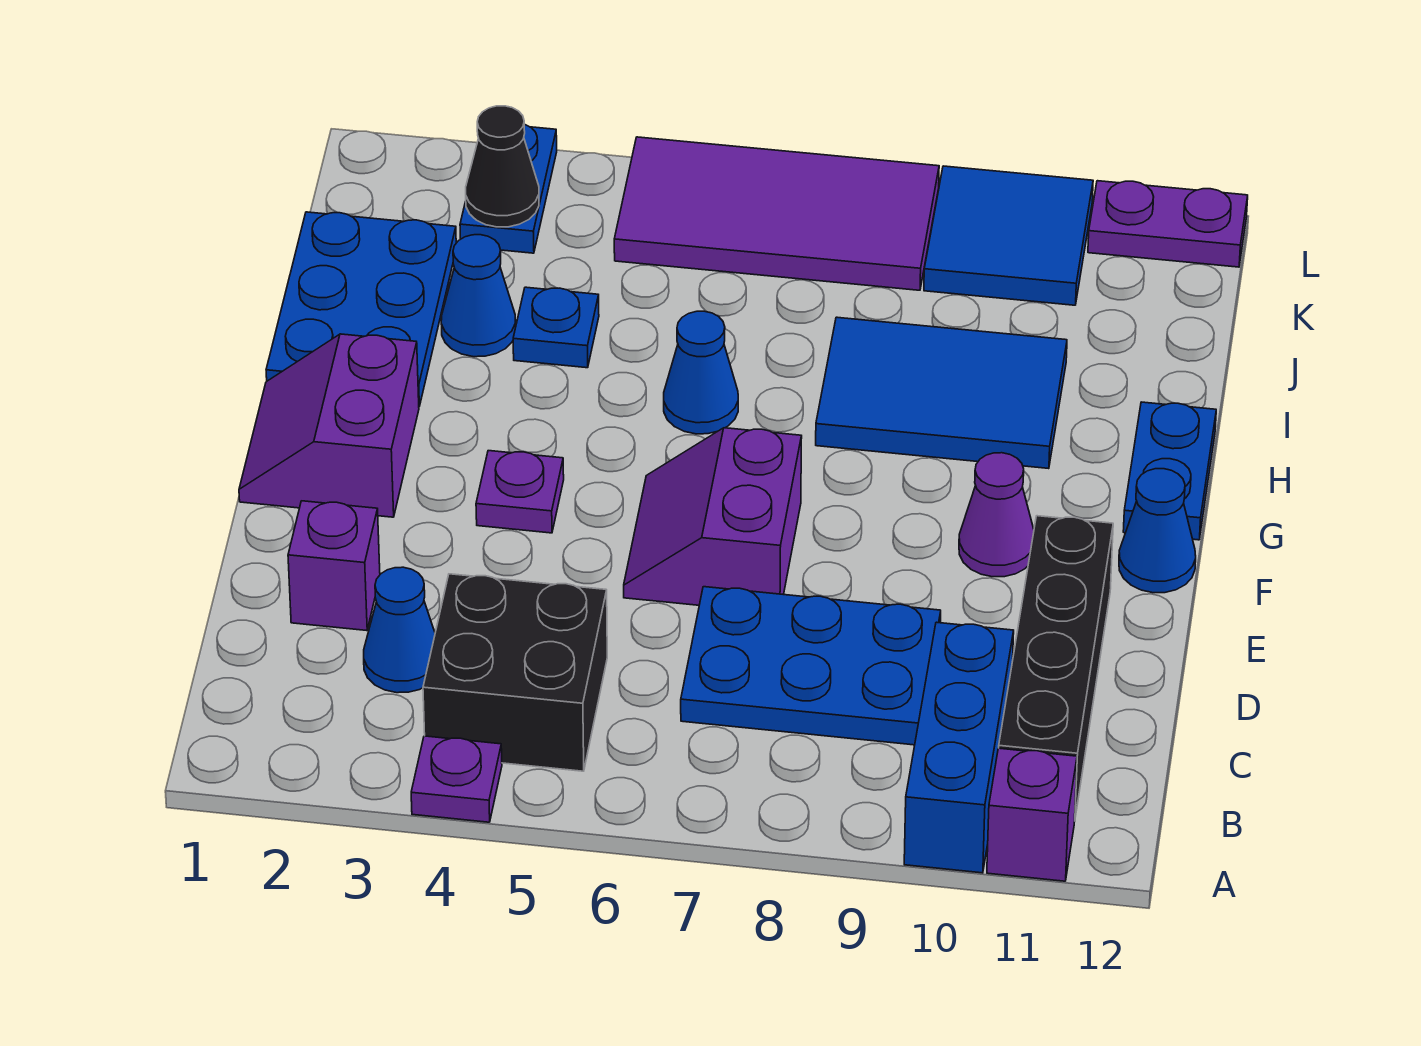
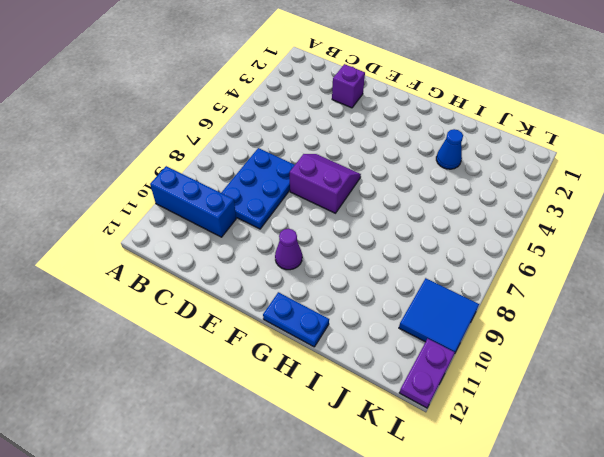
none -> purple 1x1 plate [411,736,502,822]
none -> purple 1x1 brick [987,748,1077,881]
none -> black 2x2 brick [423,574,607,771]

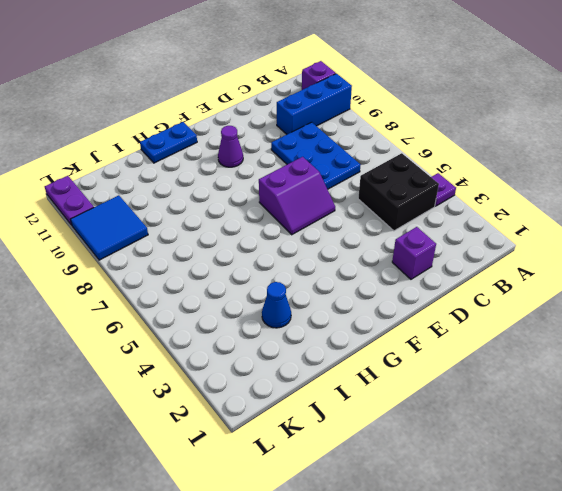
none -> black 1x4 brick [999,516,1113,817]
none -> blue 1x1 cone [364,567,435,693]
none -> purple 2x2 slope [239,334,419,517]

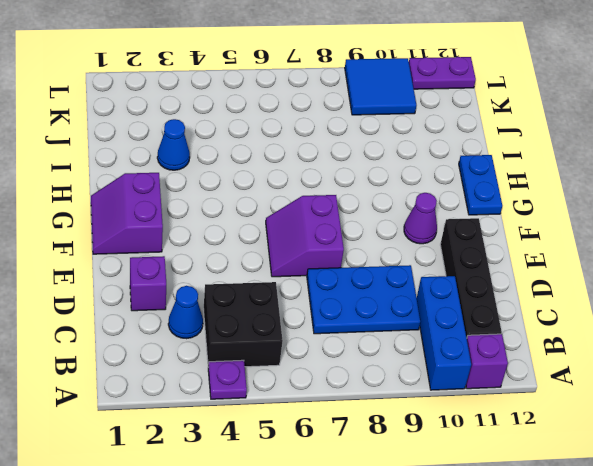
none -> purple 1x1 plate [476,451,564,533]
none -> blue 1x1 cone [1119,469,1196,593]
none -> blue 2x3 plate [266,212,456,406]

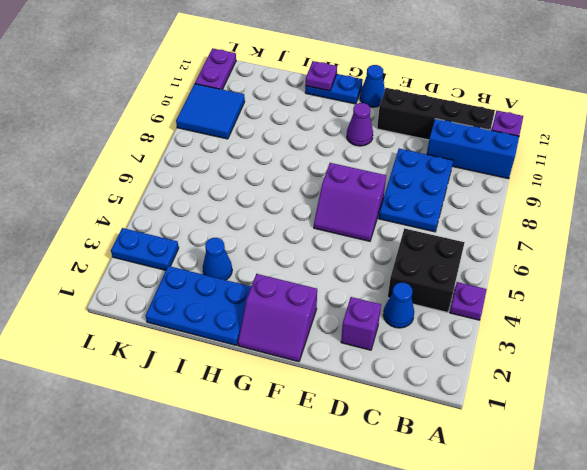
purple 1x1 plate [305,61,337,91] -> purple 1x1 plate moved to [476,451,564,533]
none -> blue 1x1 cone [664,311,738,434]
none -> blue 2x3 tile [816,317,1067,469]
none -> blue 1x1 plate [513,287,599,368]

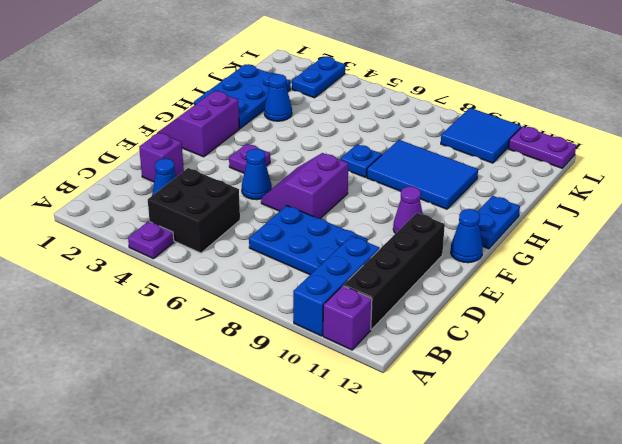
blue 1x1 cone [242,149,272,200] -> blue 1x1 cone moved to [664,311,738,434]
blue 1x1 plate [341,144,382,177] -> blue 1x1 plate moved to [513,287,599,368]
none -> purple 2x4 tile [614,137,939,290]
none -> black 1x1 cone [466,106,539,227]

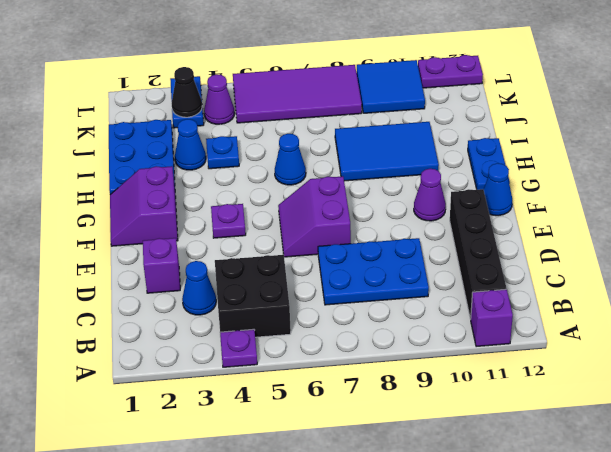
purple 1x1 cone [204,74,235,124] -> none
none -> blue 1x3 brick [904,622,1014,873]

